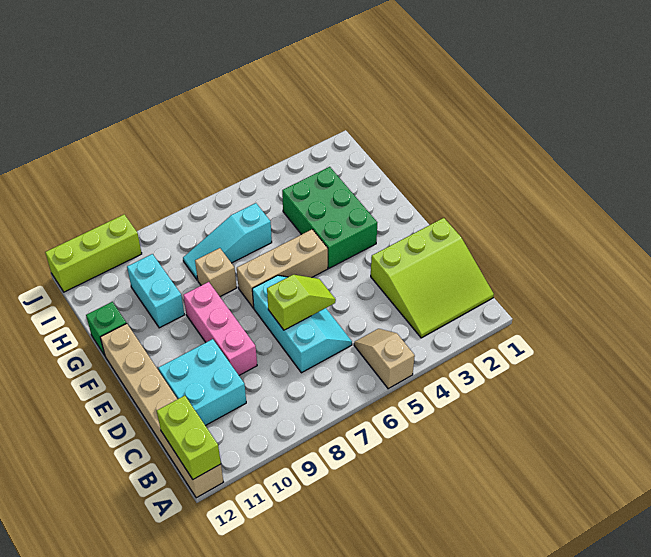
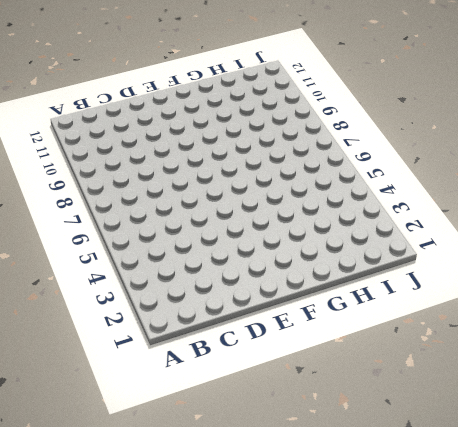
none -> tan 1x2 slope [354,329,415,389]
none -> tan 1x6 brick [100,323,223,498]
none -> lime 3x3 slope [371,218,494,338]

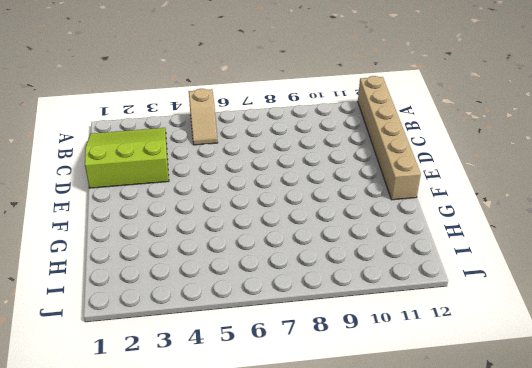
none -> cyan 2x3 slope [252,275,352,373]
none -> cyan 2x2 brick [158,339,246,426]
none -> pink 1x3 brick [183,282,257,375]

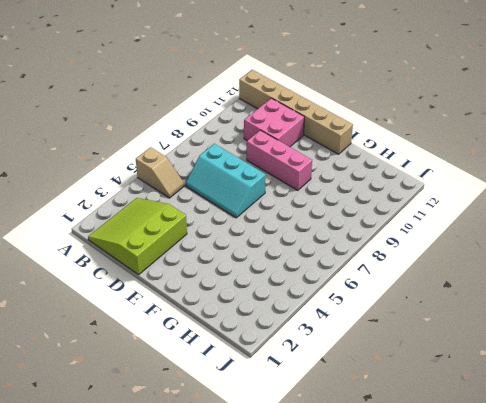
pink 2x2 brick [244,98,304,147] -> cyan 2x2 brick [158,339,246,426]
none -> green 2x3 brick [282,167,377,268]
none -> tan 1x3 brick [237,229,328,308]
none -> tan 1x1 brick [195,248,237,297]

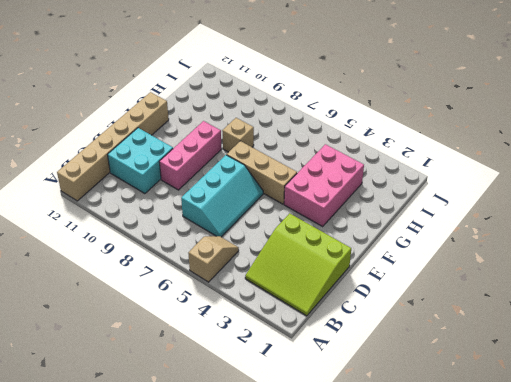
pink 2x3 brick [284,144,364,226] -> green 2x3 brick [282,167,377,268]
none -> cyan 1x2 brick [127,254,184,328]
none -> green 1x1 brick [86,302,126,355]
none -> cyan 1x3 slope [183,203,272,280]

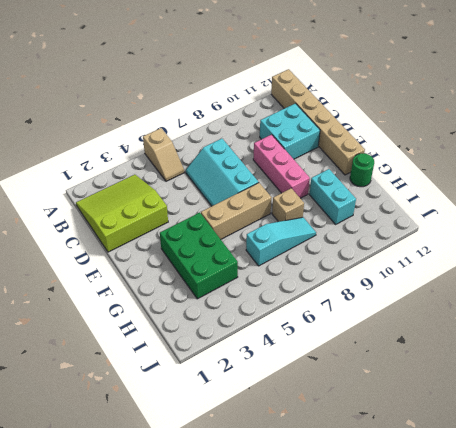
green 1x1 round brick [350,153,374,187] -> green 1x1 brick [86,302,126,355]
none -> lime 1x3 brick [45,215,142,292]
none -> lime 1x2 brick [157,396,221,479]
none -> lime 1x2 slope [267,275,336,330]

